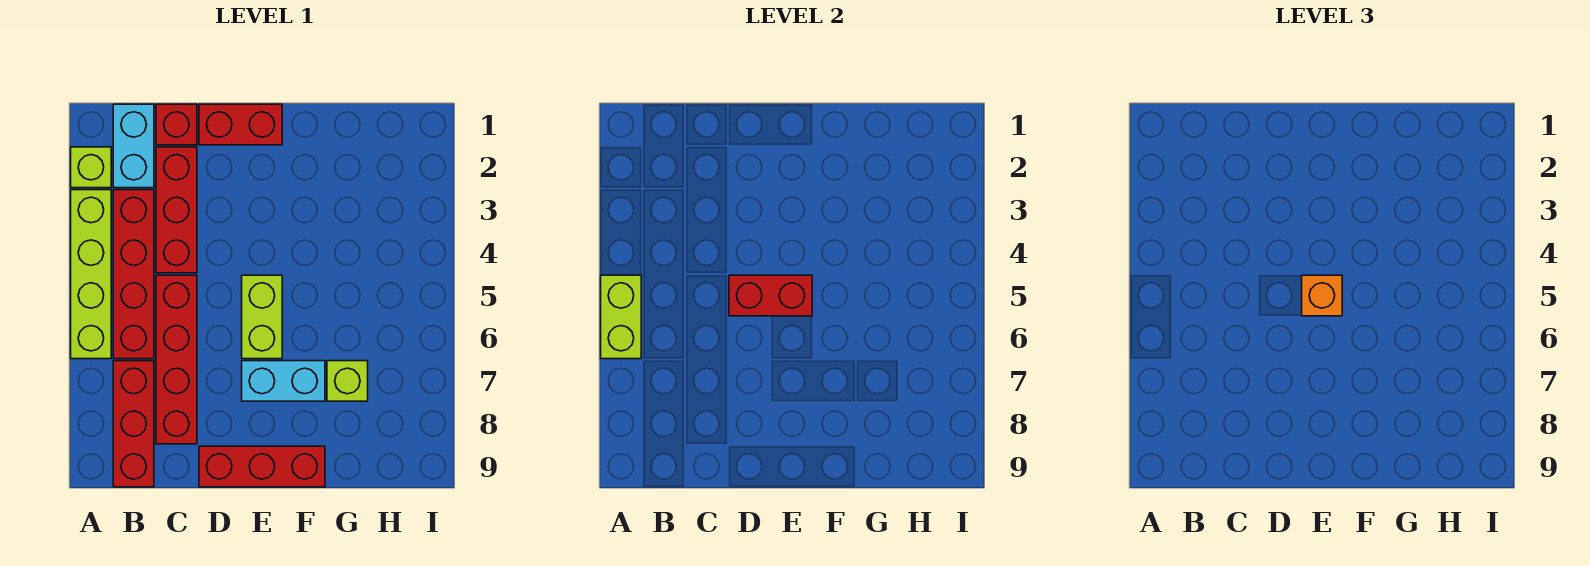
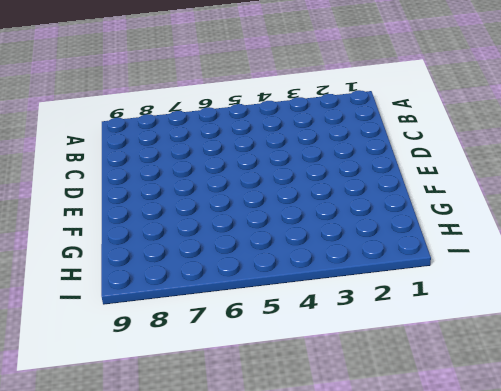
none -> lime 1x1 brick [71,147,111,188]
none -> lime 1x4 brick [71,190,111,359]
none -> cyan 1x2 brick [113,104,154,188]

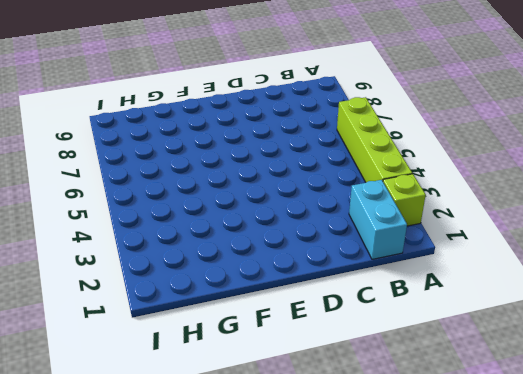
none -> red 1x4 brick [113,190,154,359]
none -> red 1x3 brick [113,361,154,487]
none -> red 1x1 brick [156,104,197,145]

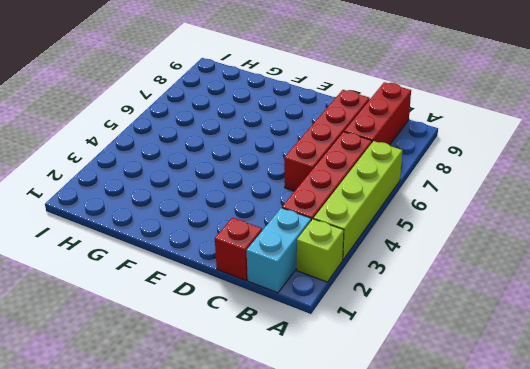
none -> red 1x3 brick [156,147,197,273]
none -> red 1x2 brick [199,104,282,145]
none -> red 1x3 brick [199,446,325,487]

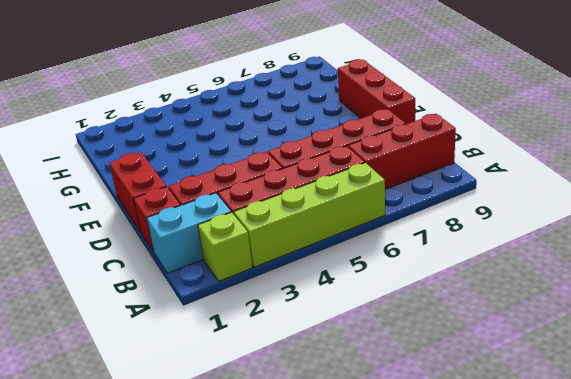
none -> lime 1x2 brick [242,275,282,359]
none -> cyan 1x2 brick [242,361,325,401]
none -> lime 1x1 brick [327,361,368,401]

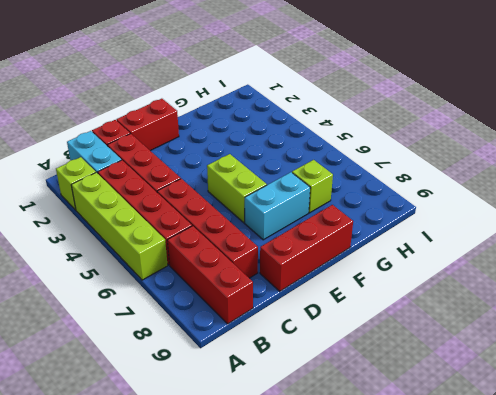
none -> lime 1x2 brick [601,275,641,359]
none -> red 1x2 brick [729,275,812,316]
none -> orange 1x1 brick [1302,275,1342,316]

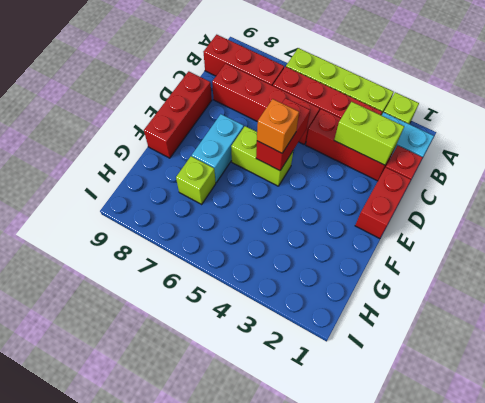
lime 1x2 brick [334,102,404,165] -> lime 1x2 brick moved to [601,275,641,359]

